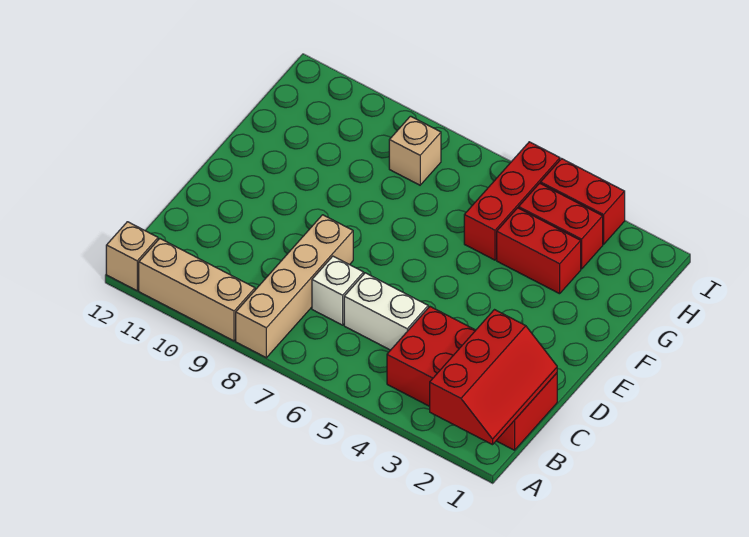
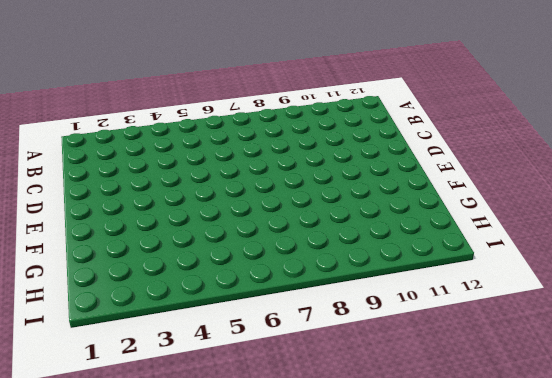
none -> tan 1x4 brick [236,215,353,358]
none -> tan 1x3 brick [139,239,255,341]
none -> tan 1x1 brick [106,222,158,291]

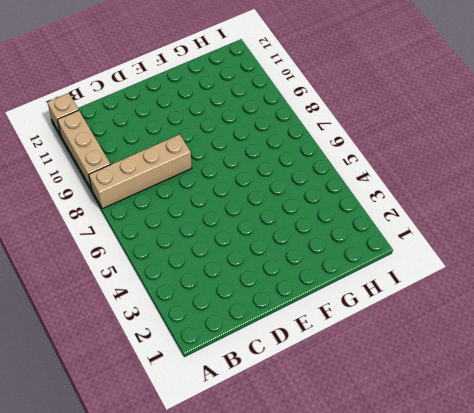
none -> red 2x4 brick [387,307,557,450]
none -> white 1x2 brick [344,273,428,350]
none -> white 1x1 brick [312,256,364,325]

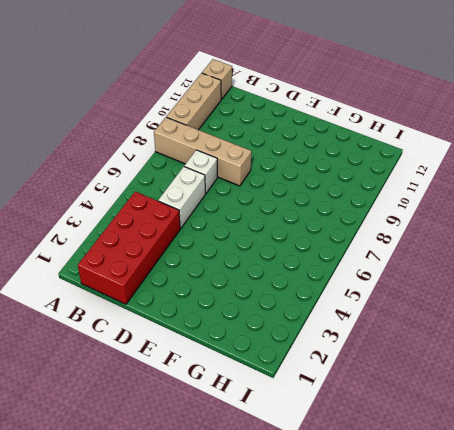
none -> red 1x2 brick [497,208,581,294]
none -> red 1x3 brick [464,142,560,260]
none -> red 1x2 brick [519,183,603,269]

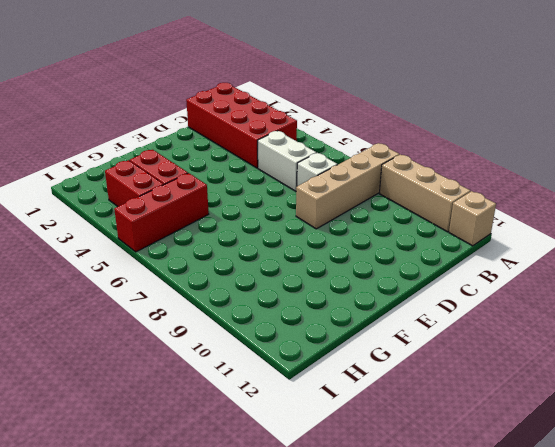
none -> tan 1x1 brick [389,116,441,185]
none -> red 1x2 brick [541,159,625,244]
none -> red 2x3 slope [430,310,557,445]

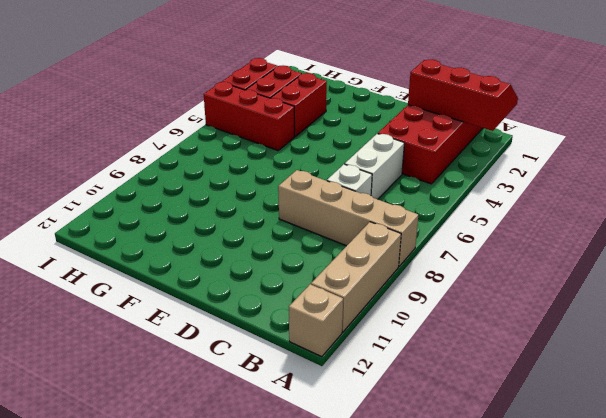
none -> tan 1x1 brick [389,116,441,185]

